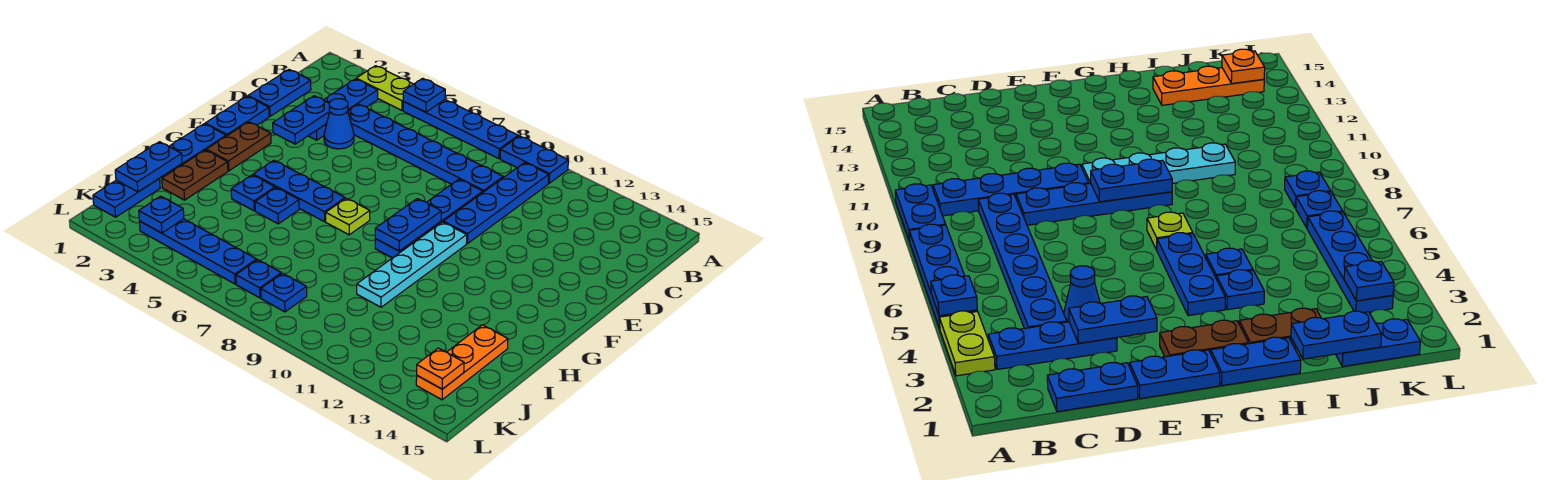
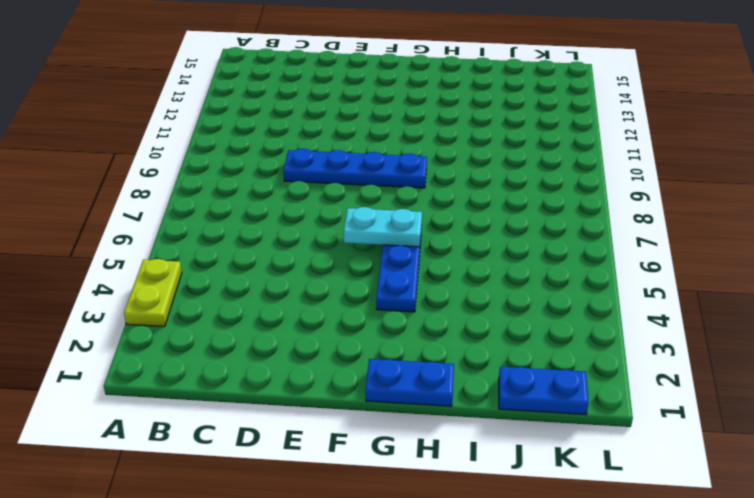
cyan 1x2 plate [344,207,422,247] -> none
none -> blue 1x4 plate [403,100,518,159]
none -> blue 1x2 plate [500,136,568,183]
none -> blue 1x3 plate [309,79,378,140]

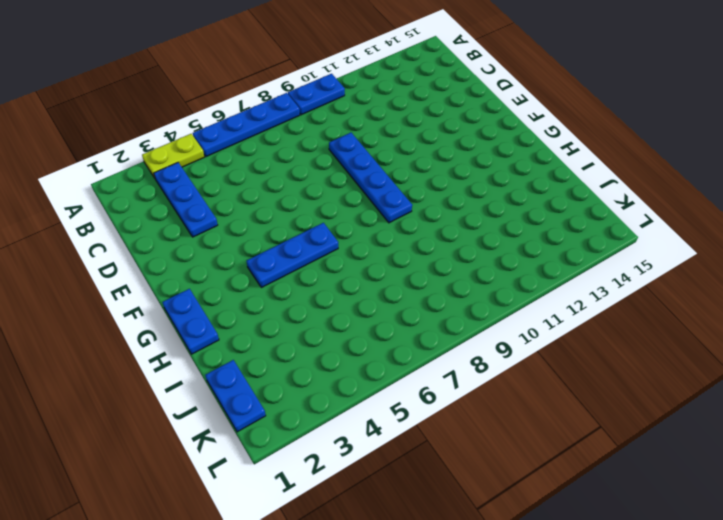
none -> blue 1x4 plate [443,163,549,244]
none -> blue 1x2 plate [248,70,311,116]
none -> blue 1x6 plate [348,104,503,192]

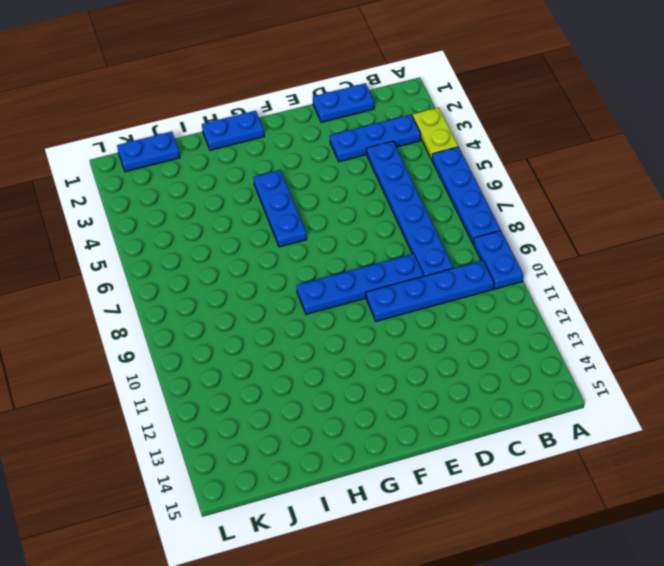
none -> blue 1x1 cone [324,99,354,149]
none -> blue 1x2 plate [205,96,269,136]
none -> brown 1x2 plate [206,122,271,171]

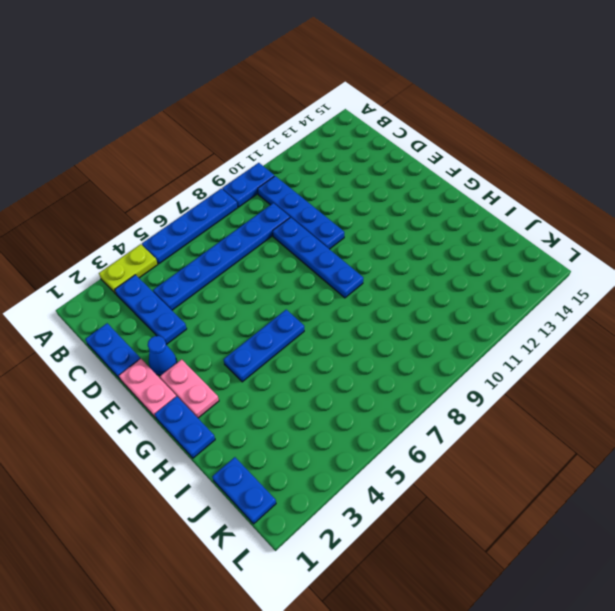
pink 1x2 plate [119,359,176,418] -> blue 1x2 plate [205,96,269,136]
blue 1x1 cone [148,336,177,375] -> blue 1x1 cone moved to [324,99,354,149]
pink 1x2 plate [160,359,219,418] -> brown 1x2 plate [206,122,271,171]
none -> cyan 1x4 plate [357,222,467,307]
none -> lime 1x1 plate [326,198,370,235]
none -> brown 1x2 plate [162,150,228,200]

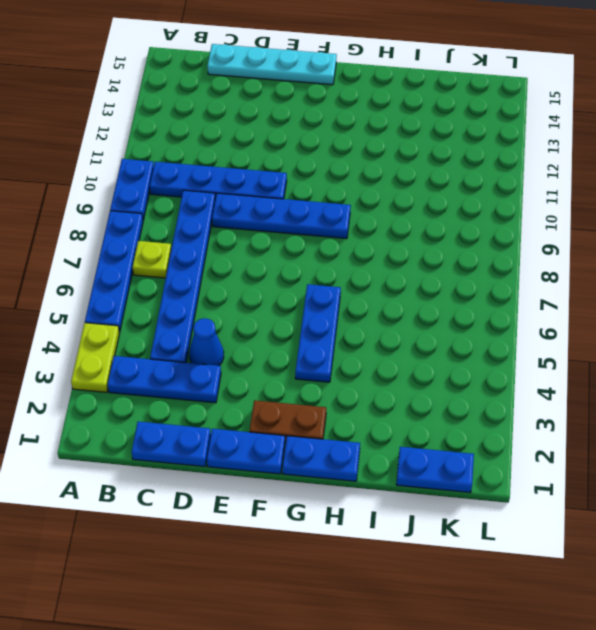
lime 1x1 plate [133,241,171,278] -> lime 1x1 plate moved to [326,198,370,235]
cyan 1x4 plate [208,44,337,85] -> cyan 1x4 plate moved to [357,222,467,307]
none -> brown 1x2 plate [162,150,228,200]
none -> blue 1x1 plate [231,175,275,211]
none -> blue 1x1 plate [255,188,299,224]

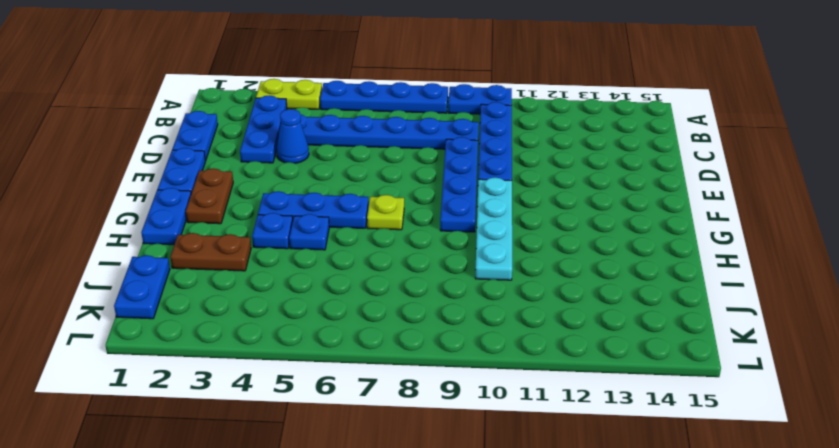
brown 1x2 plate [170,233,251,271] -> brown 1x2 plate turned to [162,150,228,200]
none -> orange 1x3 plate [416,325,508,400]
none -> blue 1x4 plate [139,219,257,284]
none -> blue 1x1 plate [236,260,281,298]

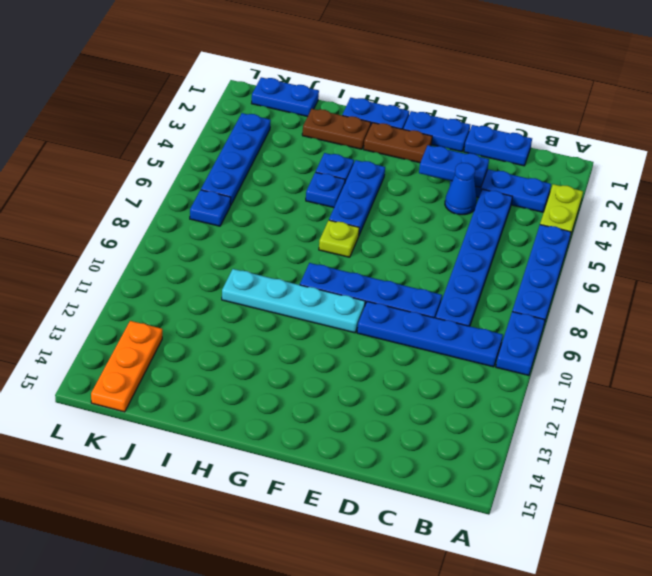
orange 1x3 plate [91,321,162,412] -> orange 1x3 plate turned to [416,325,508,400]
none -> blue 1x1 plate [261,273,307,312]
none -> blue 1x1 plate [403,78,445,112]
none -> blue 1x2 plate [375,199,441,251]

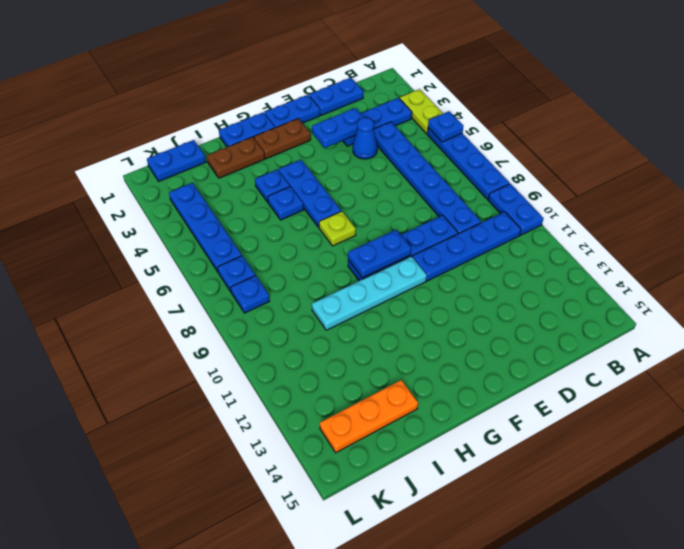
none -> blue 1x2 plate [115,142,182,192]
none -> blue 1x1 plate [139,196,184,233]
none -> orange 1x1 plate [417,348,464,389]

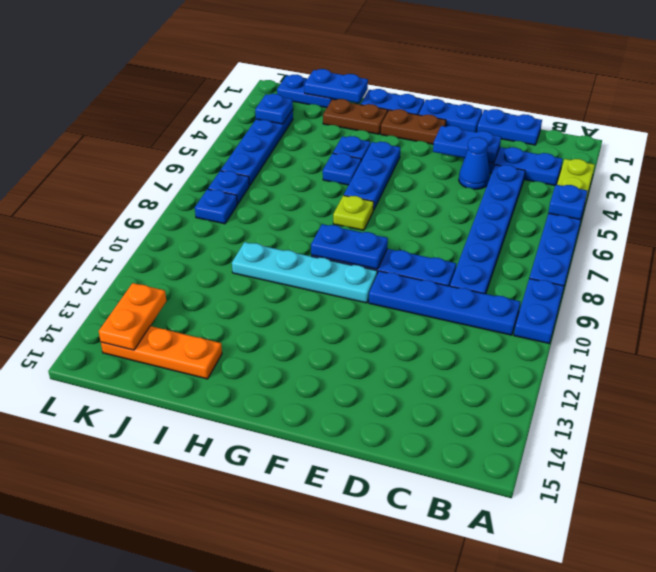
orange 1x2 plate [99,283,166,350] -> orange 1x1 plate [417,348,464,389]

